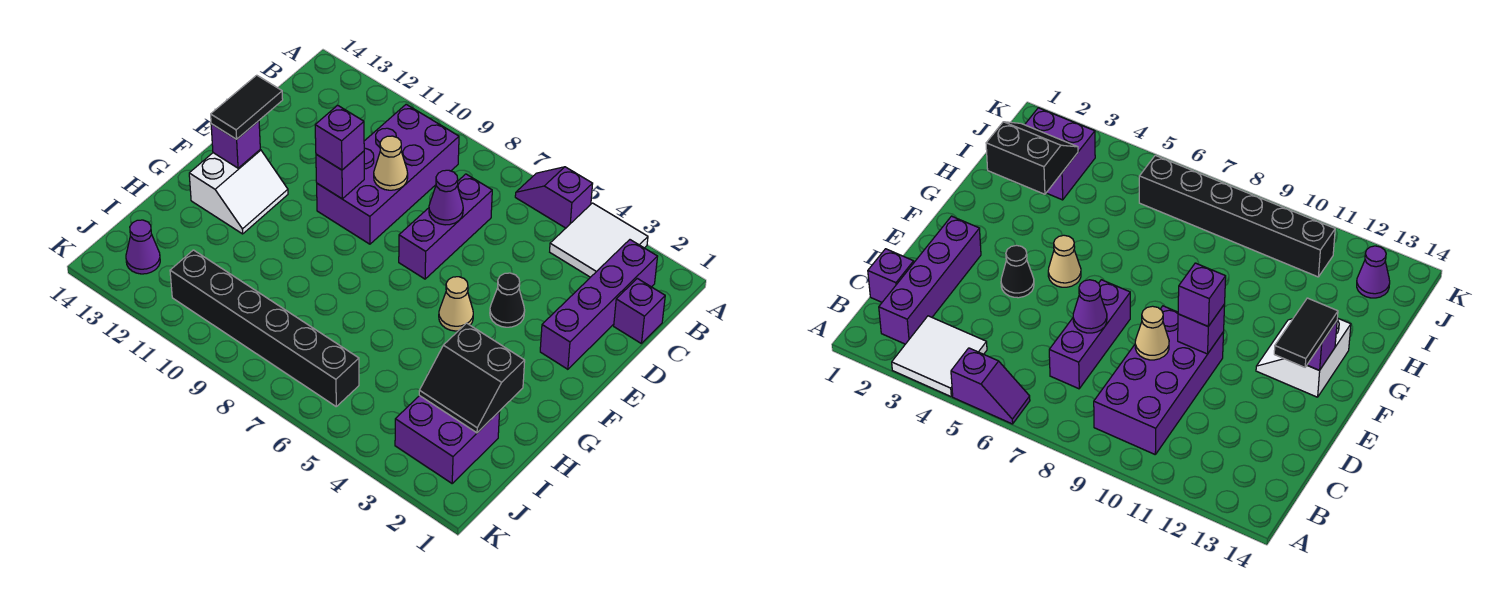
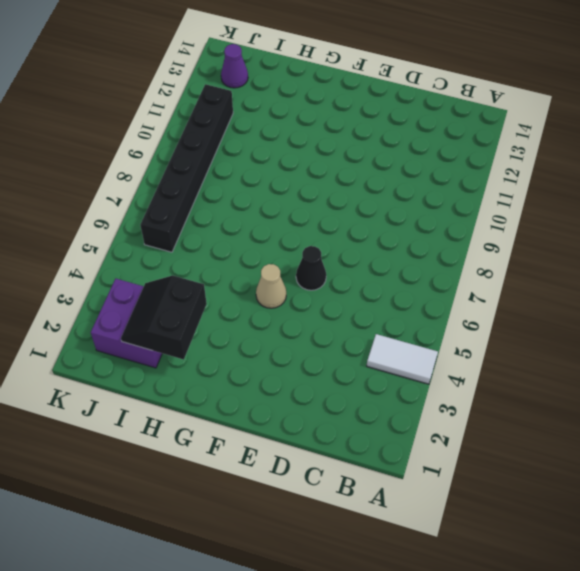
white 1x2 tile [367,334,438,384] -> white 2x2 tile [550,203,648,277]
black 1x1 cone [296,246,326,290] -> black 1x1 cone moved to [490,273,525,327]
none -> purple 1x2 slope [515,167,593,228]
none -> purple 1x4 brick [540,240,658,369]
none -> purple 2x4 brick [317,104,459,244]

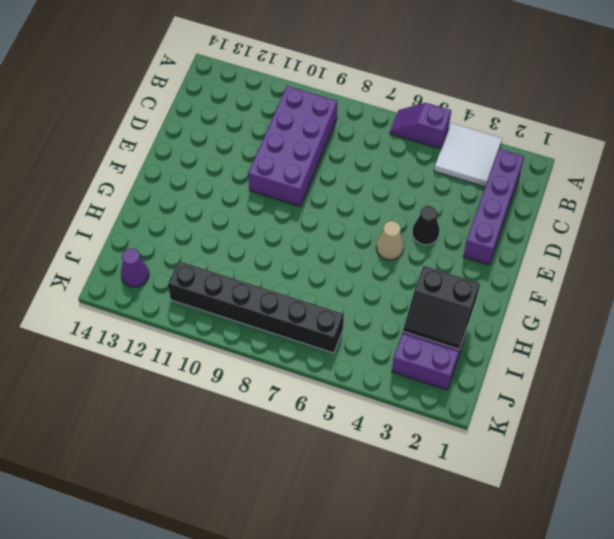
none -> purple 1x1 brick [614,278,665,344]
none -> purple 1x3 brick [399,174,492,279]
none -> white 2x2 slope [189,150,288,234]

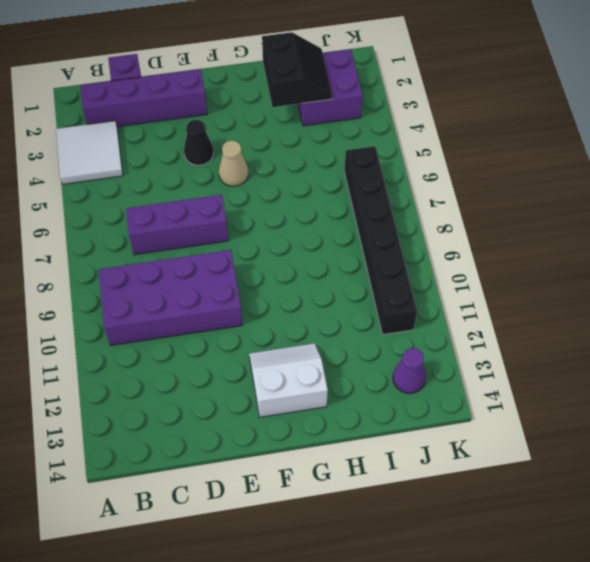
none -> purple 1x2 slope [515,167,593,228]
none -> purple 1x1 cone [429,170,463,225]
none -> tan 1x1 cone [374,136,408,190]

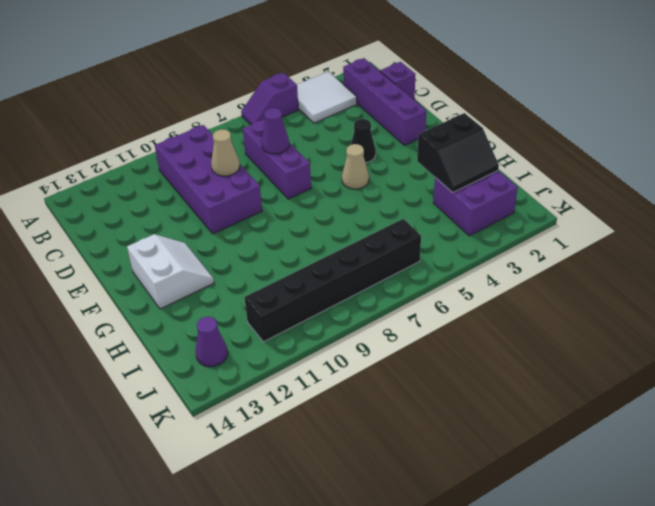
none -> purple 1x1 brick [316,151,364,199]
none -> purple 1x1 brick [211,121,260,168]
none -> purple 1x1 brick [315,105,364,170]

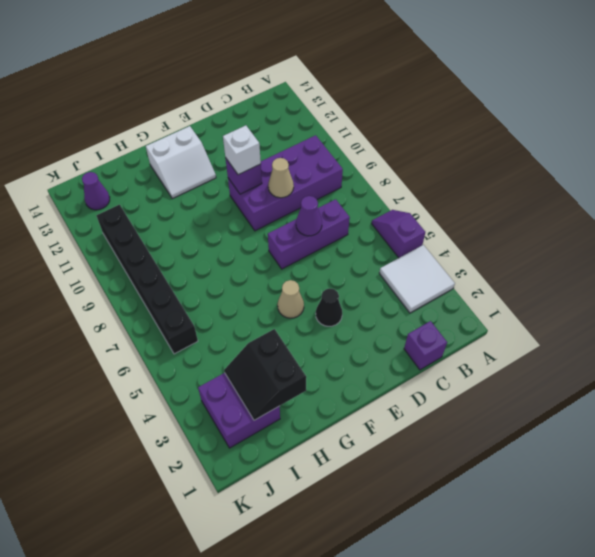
white 1x1 brick [223,125,261,175] -> purple 1x1 brick [315,105,364,170]
none -> purple 1x4 brick [540,240,658,369]
none -> purple 1x1 brick [211,121,260,168]
none -> black 1x2 tile [211,75,283,139]

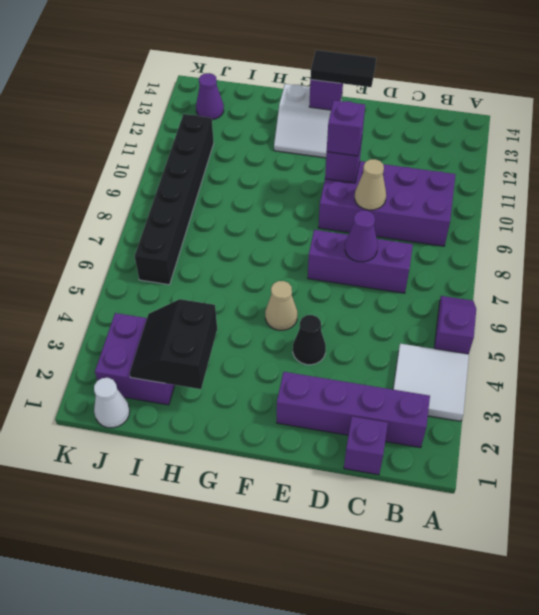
white 1x1 cone [94,378,130,428] -> none

